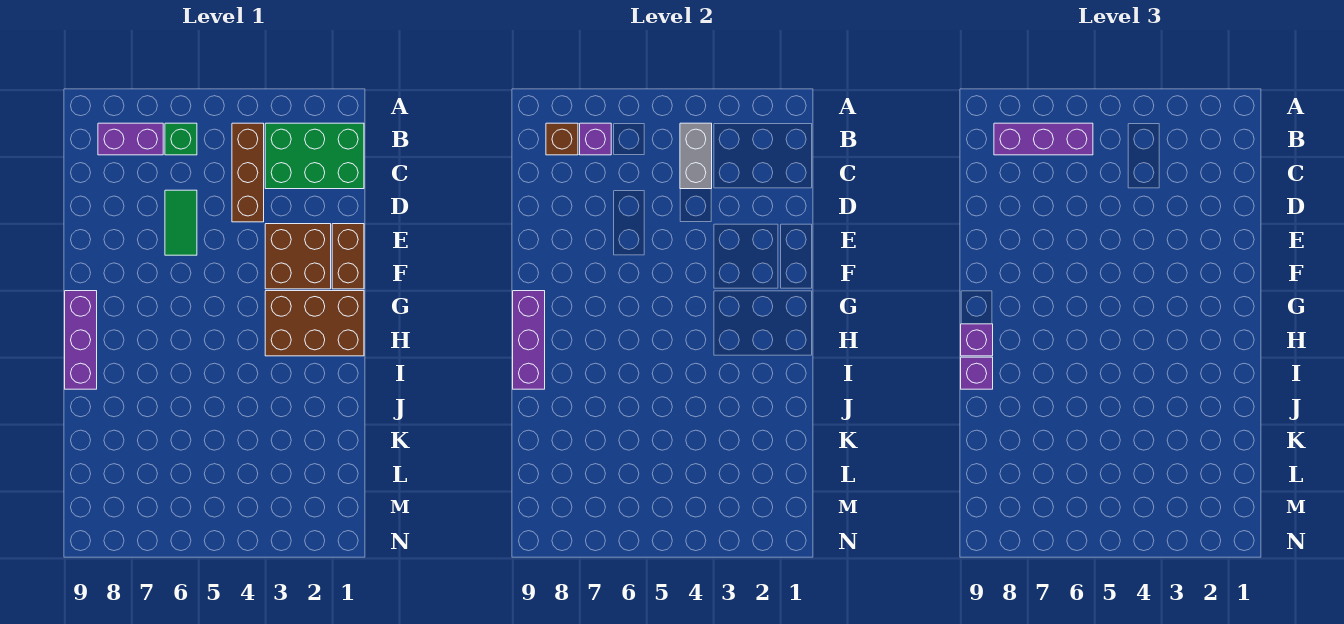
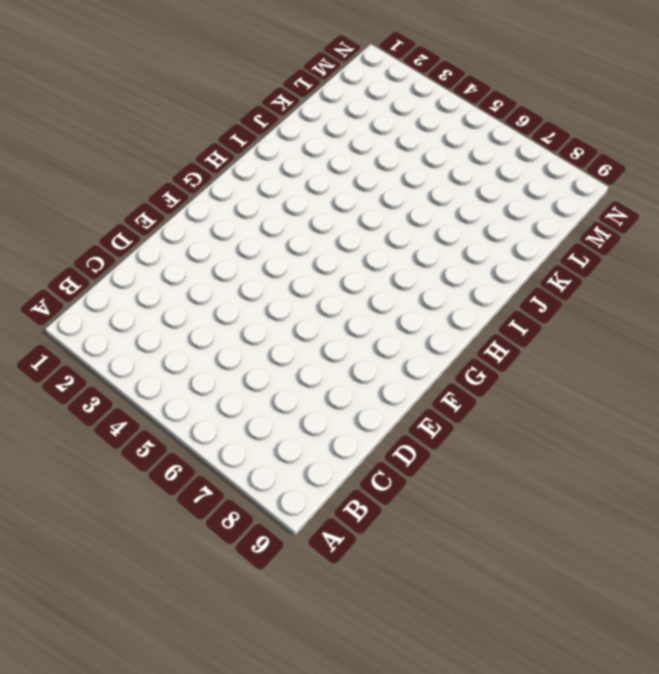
none -> green 2x3 brick [265,123,364,189]
none -> brown 1x3 brick [232,123,264,222]
none -> green 1x1 brick [165,123,197,155]

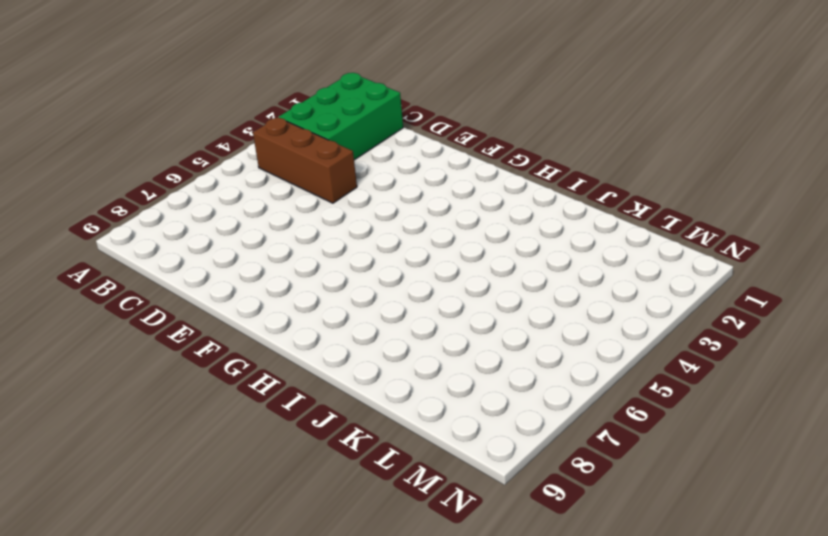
none -> green 1x1 brick [165,123,197,155]
none -> purple 1x2 brick [98,123,163,155]
none -> green 1x2 tile [165,190,197,255]

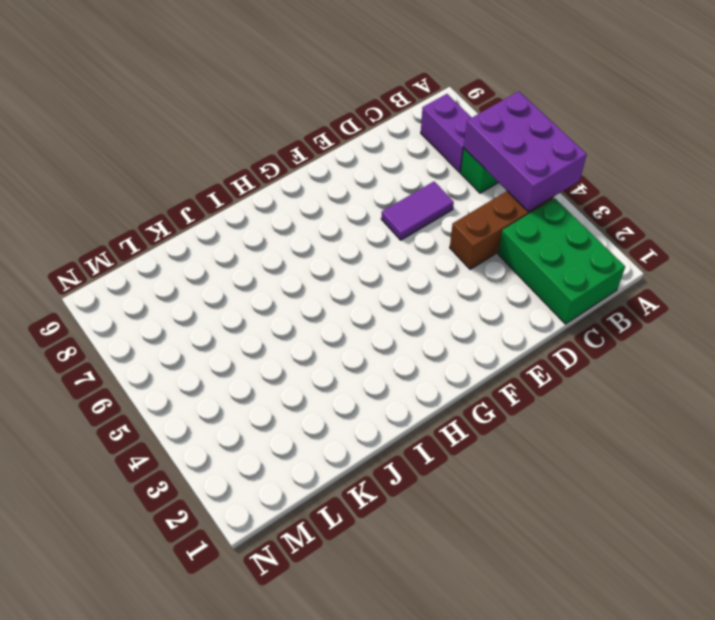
purple 2x3 brick [464,91,587,212] -> grey 1x2 brick [680,123,712,189]
purple 1x2 tile [381,182,454,240] -> green 1x2 tile [165,190,197,255]
none -> brown 1x2 brick [332,224,364,289]
none -> brown 2x2 brick [265,224,331,289]
none -> brown 2x3 brick [265,291,364,356]

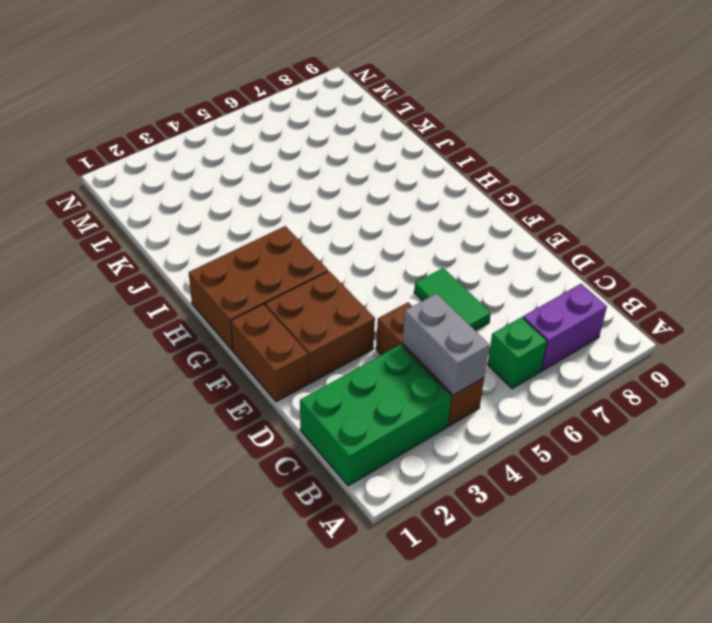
none -> purple 1x3 brick [65,291,97,389]
none -> purple 1x1 brick [580,123,611,155]
none -> brown 1x1 brick [546,123,578,155]

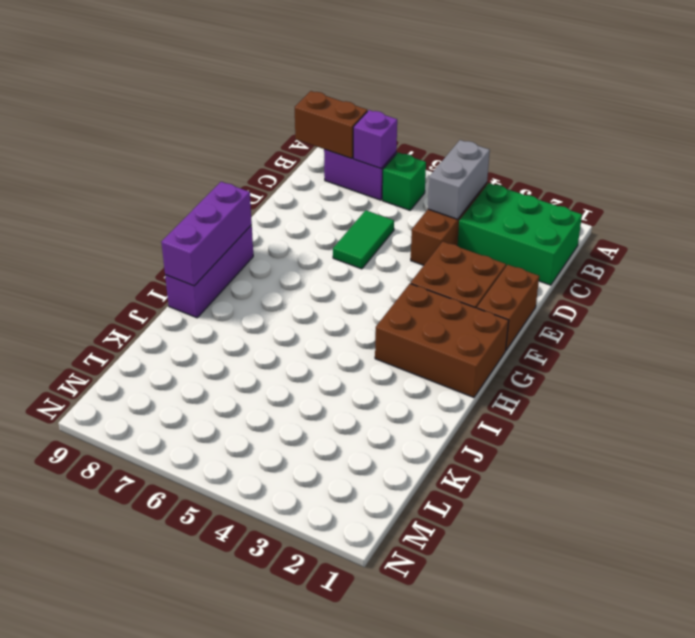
brown 1x2 brick [295,91,367,159] -> brown 1x1 brick [546,123,578,155]
none -> purple 1x3 brick [994,123,1093,155]
none -> purple 1x1 brick [961,324,993,356]
none -> purple 1x1 brick [961,357,993,389]

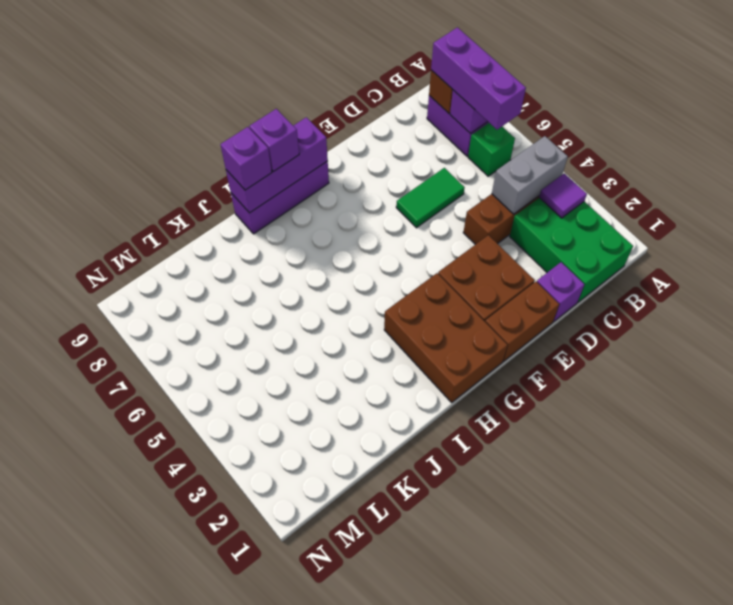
purple 1x1 tile [539,173,587,218] -> none
purple 1x1 brick [537,262,584,322] -> none

